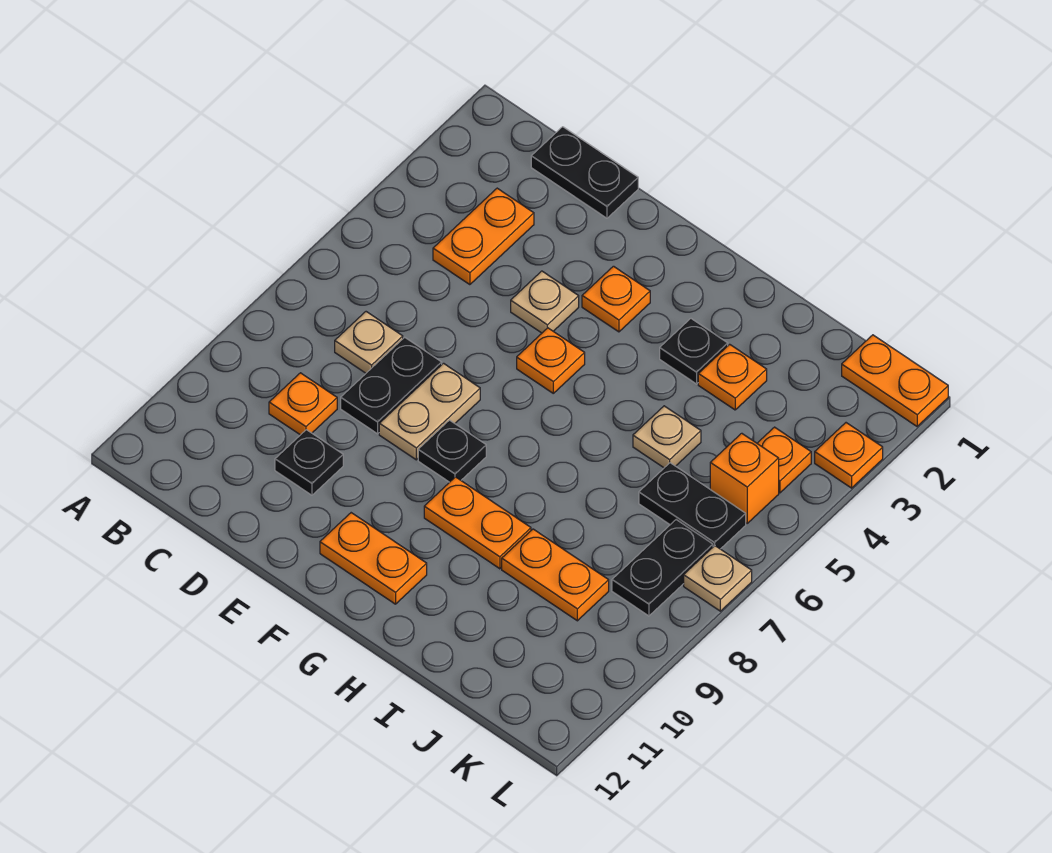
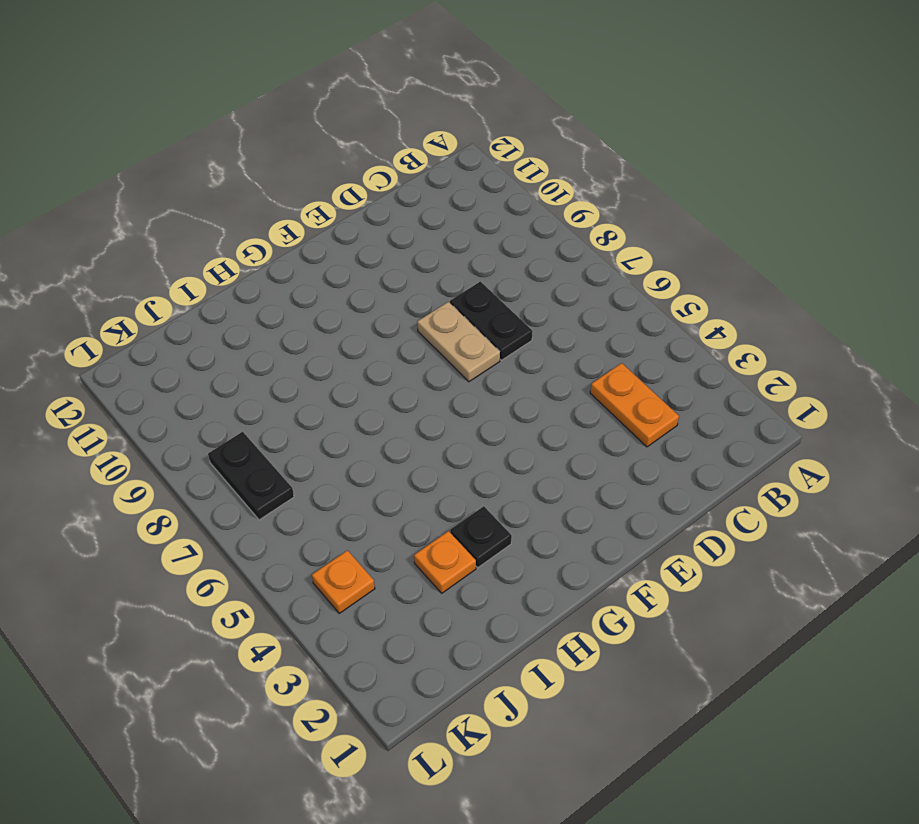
none -> black 1x2 plate [531,127,638,218]
none -> tan 1x1 plate [335,312,403,373]
none -> orange 1x1 plate [269,373,337,435]

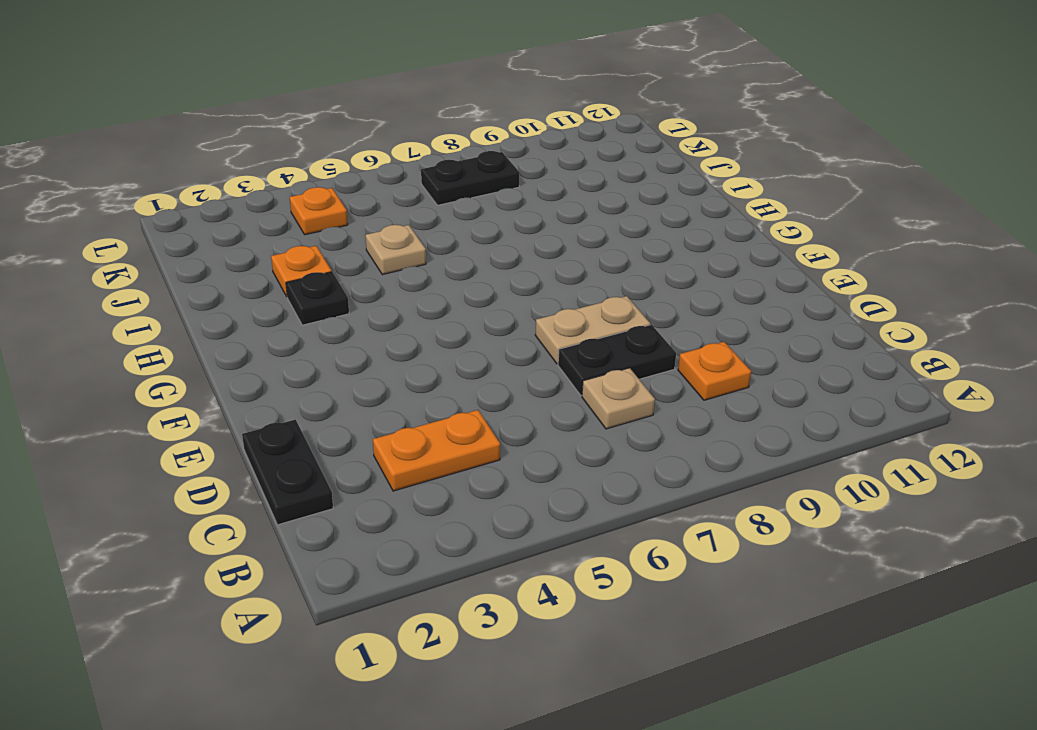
none -> black 1x1 plate [275,430,343,495]
none -> tan 1x1 plate [511,271,579,333]
none -> orange 1x1 plate [582,266,650,332]

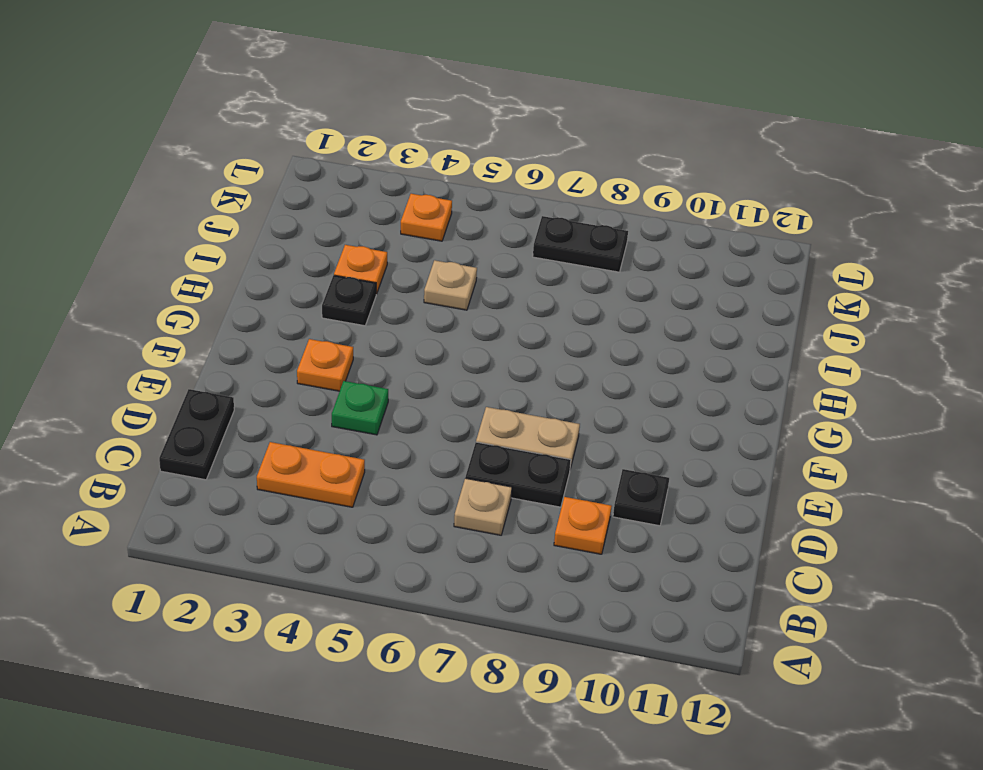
green 1x1 plate [332,381,388,435] -> tan 1x1 plate [511,271,579,333]
none -> orange 1x1 plate [517,328,585,393]
none -> black 1x1 plate [418,420,486,482]
none -> orange 1x2 plate [320,513,427,604]

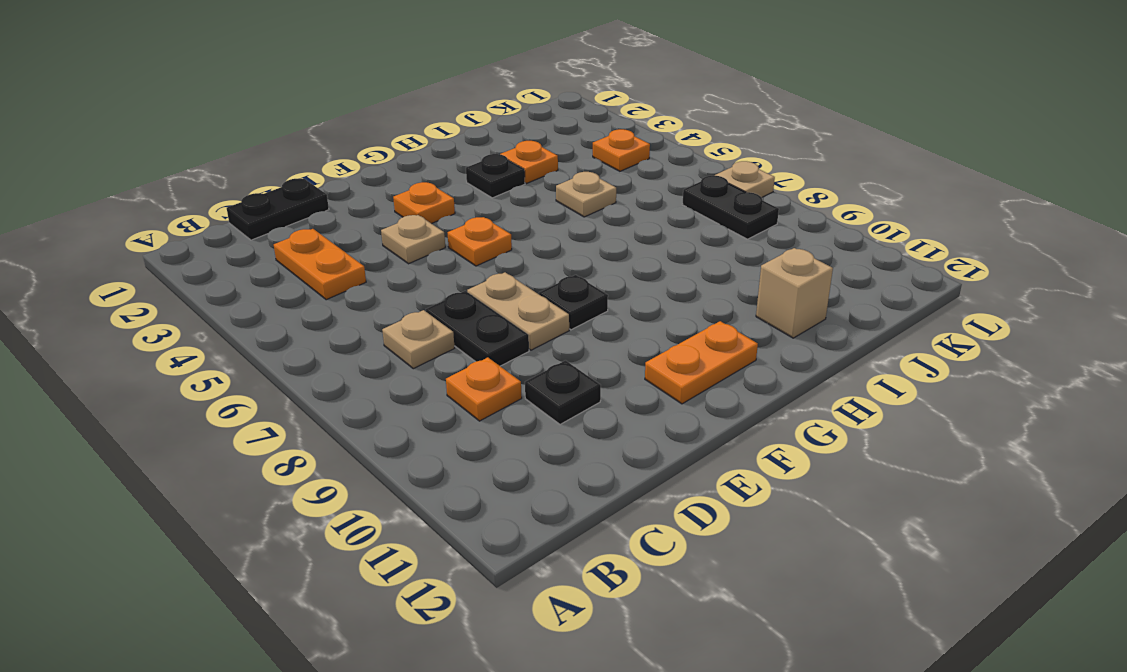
tan 1x1 brick [756,248,833,338] -> none
none -> orange 1x2 plate [424,477,531,569]
none -> orange 1x2 plate [502,529,609,621]
none -> black 1x2 plate [639,463,746,549]

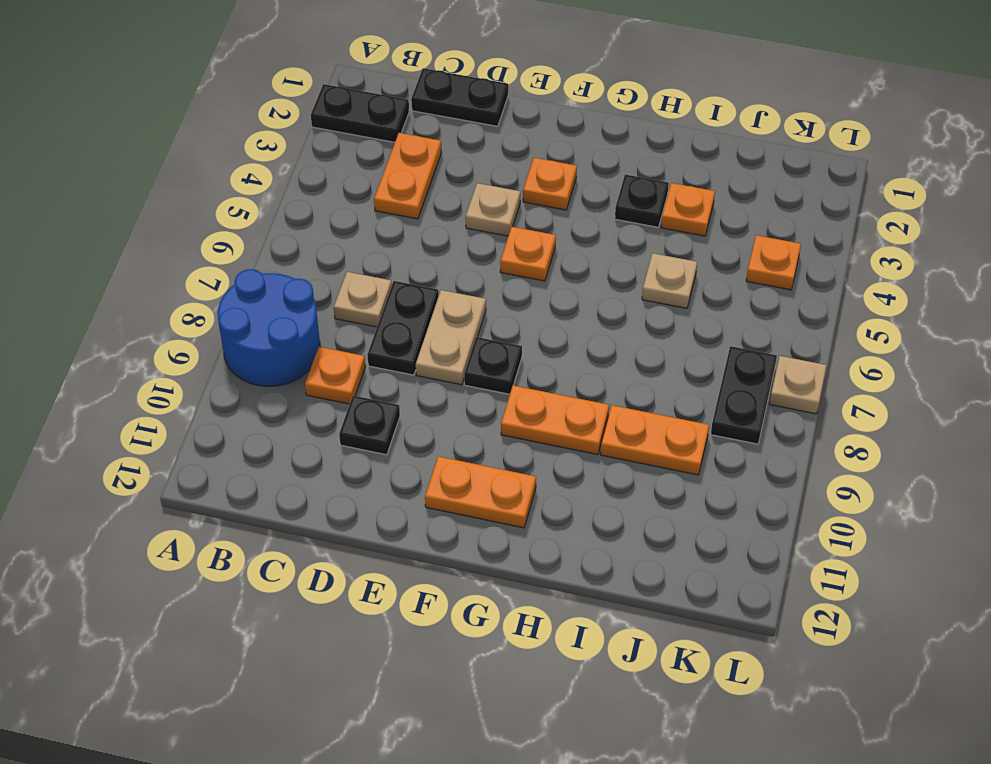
black 1x2 plate [311,84,409,142] -> black 1x2 plate moved to [639,463,746,549]
blue 2x2 round brick [218,269,320,386] -> none
none -> orange 1x2 plate [842,335,948,426]
none -> orange 1x1 brick [710,433,779,523]
none -> orange 1x1 plate [815,423,883,488]

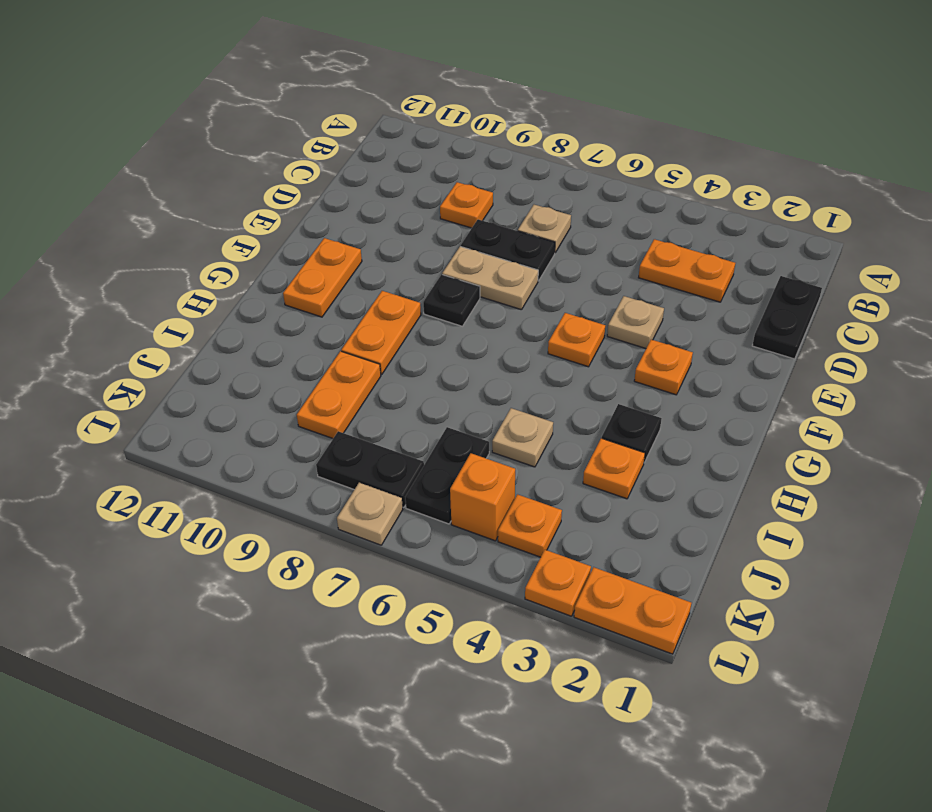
orange 1x2 plate [574,567,691,654] -> orange 1x2 plate turned to [842,335,948,426]
none -> black 1x1 plate [275,430,343,495]

